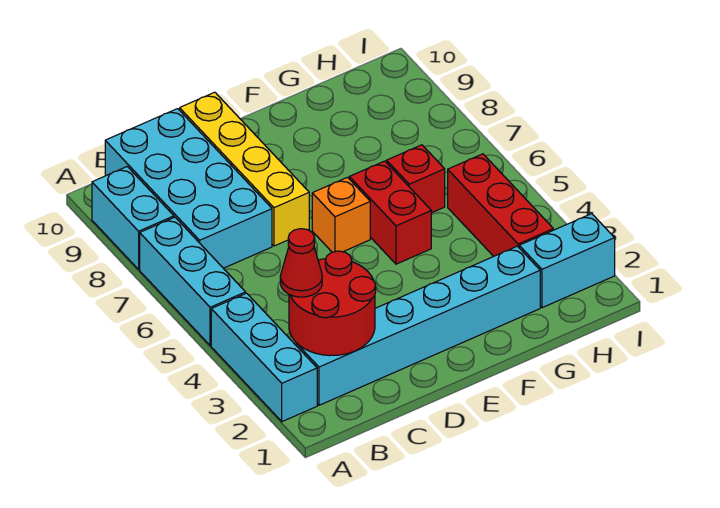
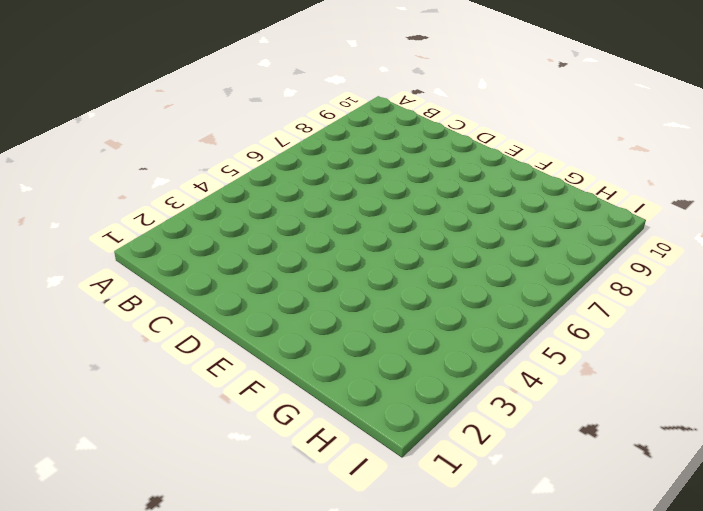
none -> cyan 1x3 brick [211,293,317,422]
none -> cyan 1x3 brick [140,217,246,346]
none -> cyan 1x2 brick [92,167,174,269]

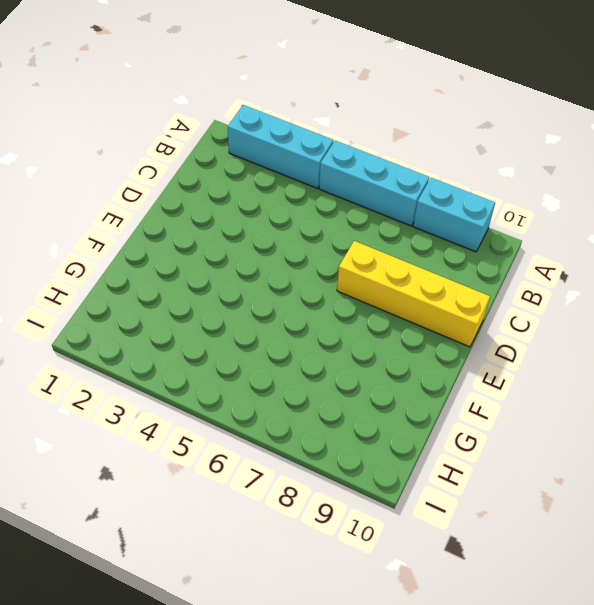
none -> cyan 1x6 brick [296,246,540,405]
none -> cyan 2x4 brick [105,109,272,268]
none -> orange 1x1 brick [312,177,370,252]

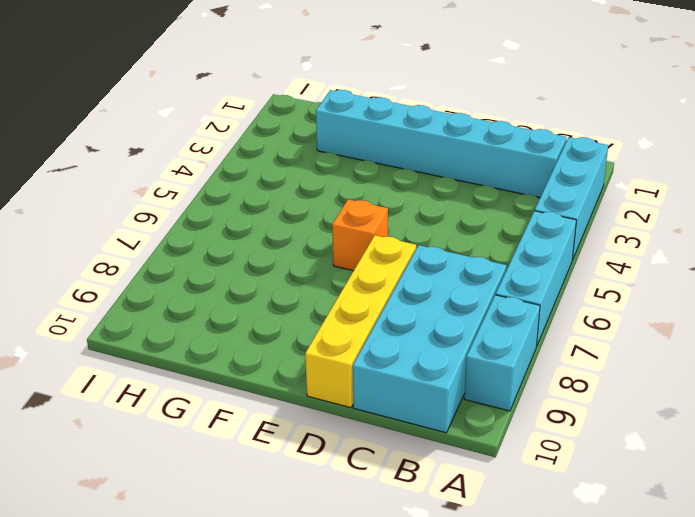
none -> red 1x2 brick [349,161,431,264]
none -> red 1x1 brick [387,145,445,213]
none -> cyan 1x2 brick [519,214,615,308]

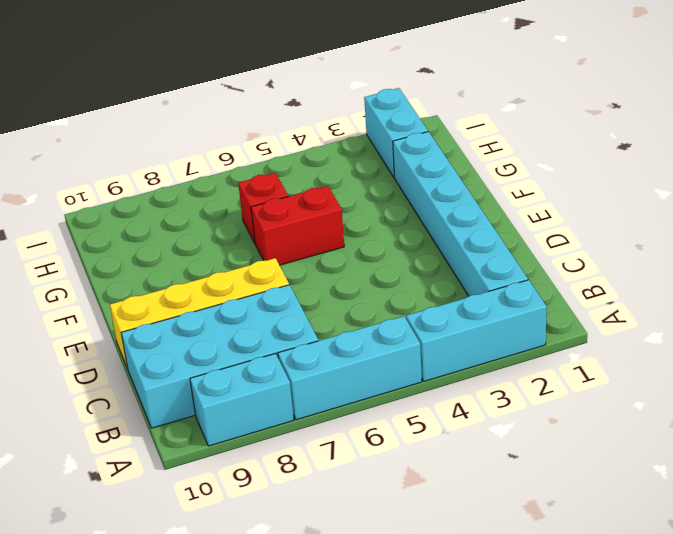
none -> orange 1x1 brick [312,177,370,252]
none -> red 1x3 brick [448,154,553,256]
none -> red 2x2 round brick [289,251,376,356]

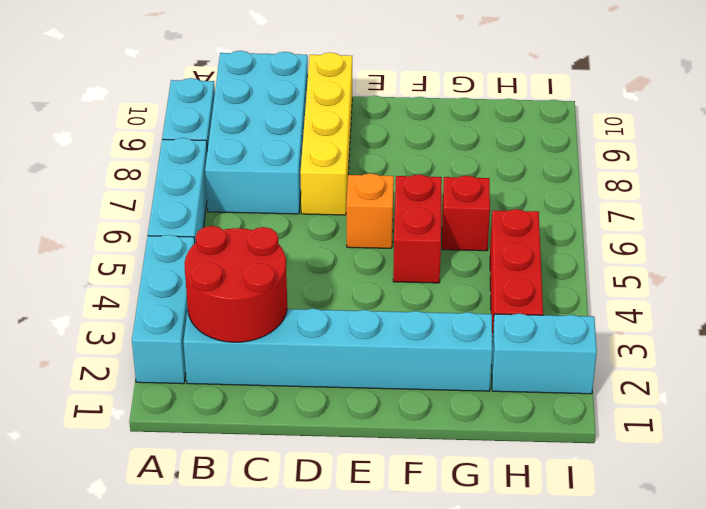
none -> red 1x1 cone [280,229,322,297]

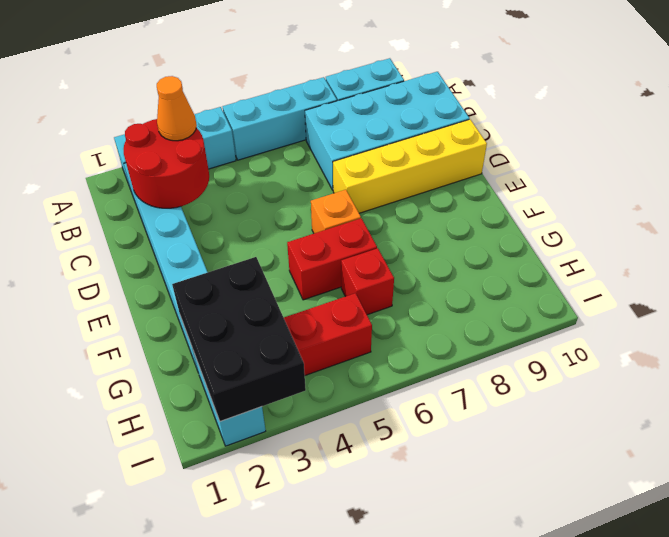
orange 1x1 cone [157,76,197,141] -> red 1x1 cone [280,229,322,297]
black 2x3 brick [172,257,306,422] -> none

